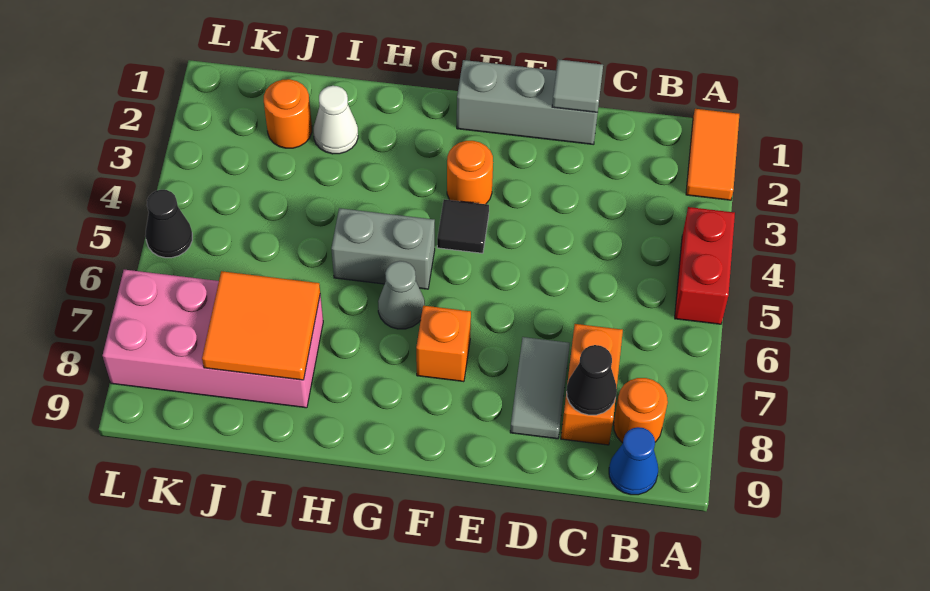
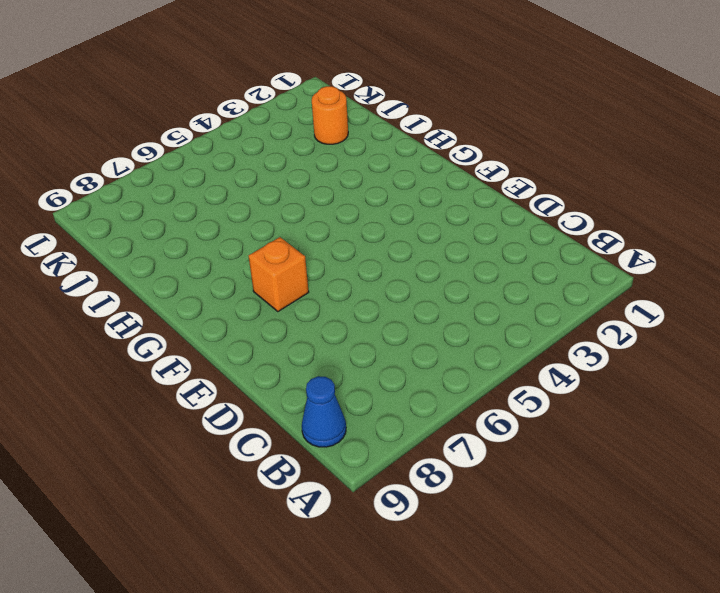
none -> orange 1x2 tile [686,109,739,200]
none -> red 1x2 brick [675,207,735,324]
none -> orange 1x1 round brick [614,378,668,443]

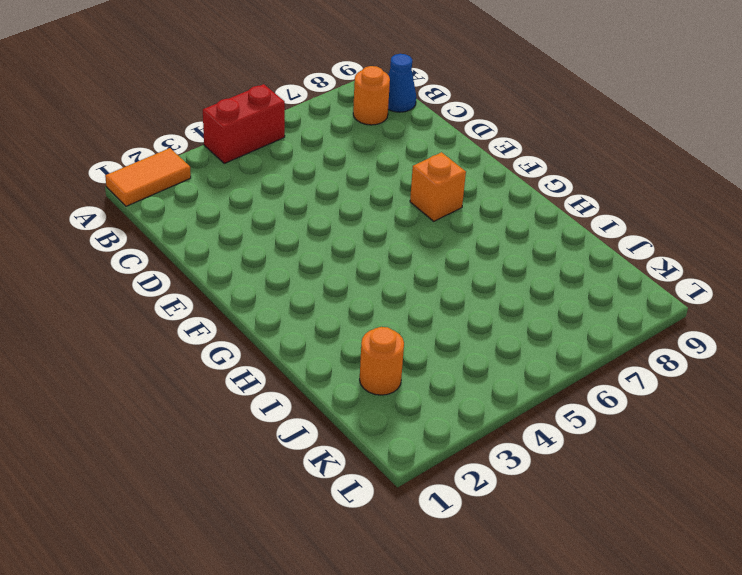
none -> orange 1x2 brick [561,324,623,445]
none -> grey 1x3 brick [457,60,597,145]
none -> grey 1x2 tile [510,337,570,439]

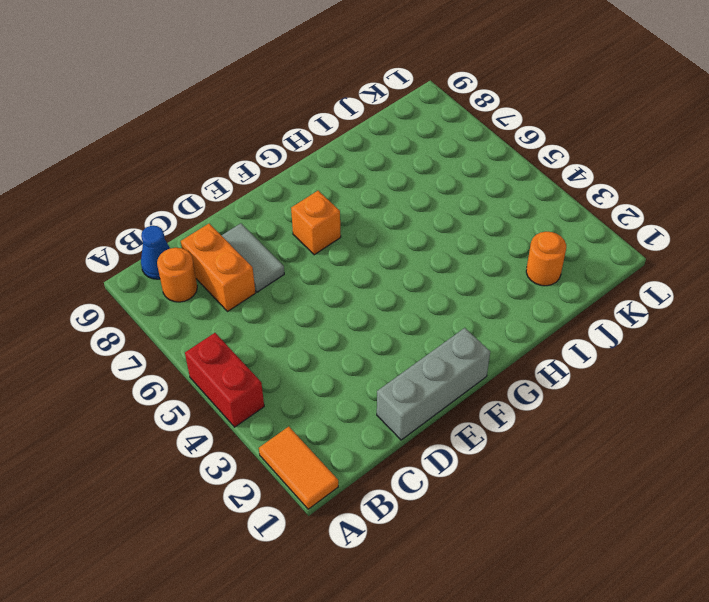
none -> orange 1x1 round brick [447,141,493,204]
none -> black 1x1 tile [437,199,489,253]
none -> grey 1x2 brick [331,208,435,289]

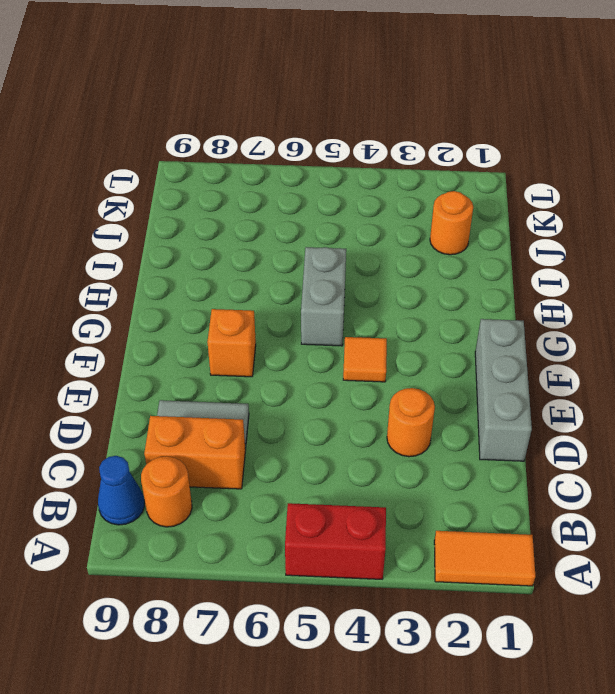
orange 1x1 round brick [387,388,435,457] -> orange 1x1 round brick moved to [447,141,493,204]
orange 1x1 tile [343,337,387,382] -> black 1x1 tile [437,199,489,253]
none -> grey 1x1 cone [378,261,425,329]
none -> white 1x1 cone [314,86,358,154]
none -> pink 2x4 brick [103,270,323,408]

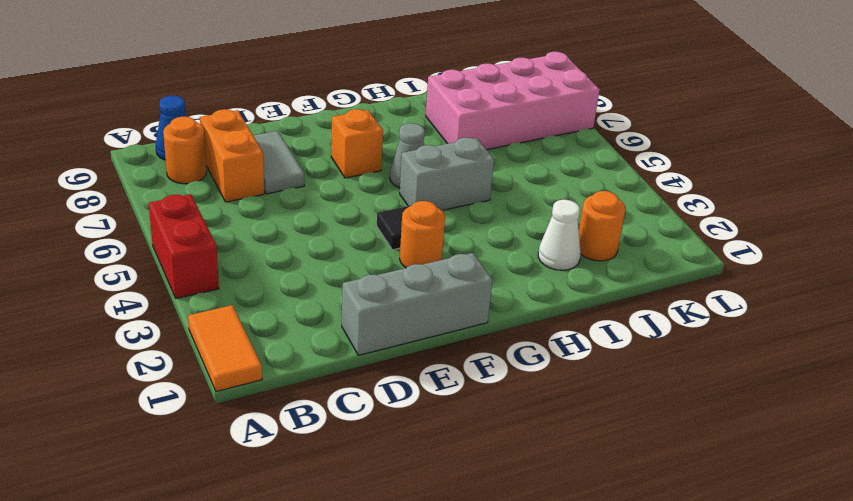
none -> black 1x1 cone [145,190,192,258]
none -> black 1x1 cone [566,345,617,415]
none -> grey 1x1 tile [552,59,603,112]

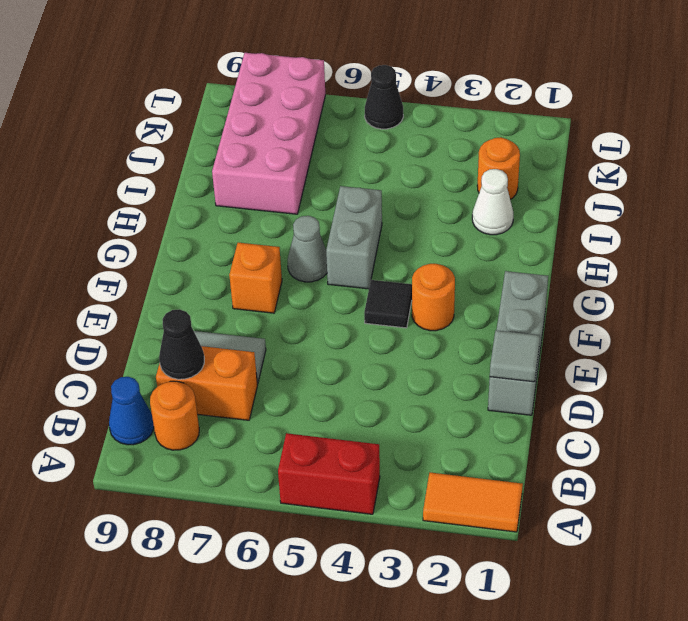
none -> orange 2x2 tile [202,271,320,380]

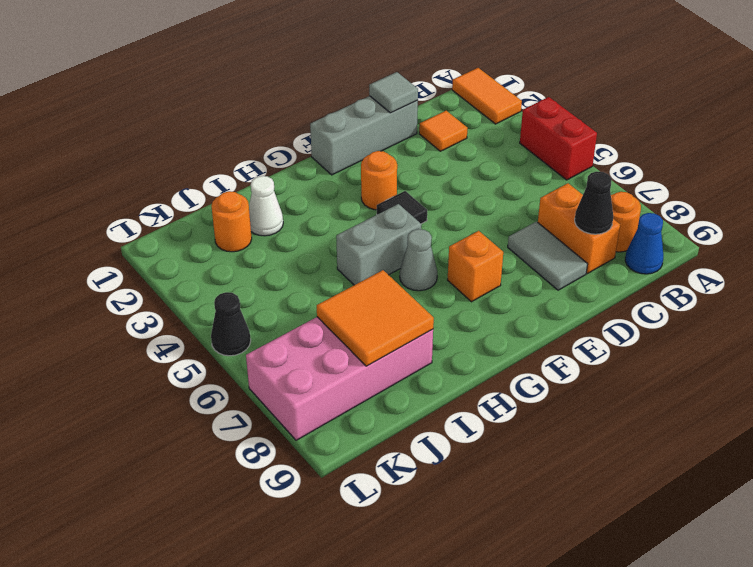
orange 1x1 tile [419,111,467,151] -> none

